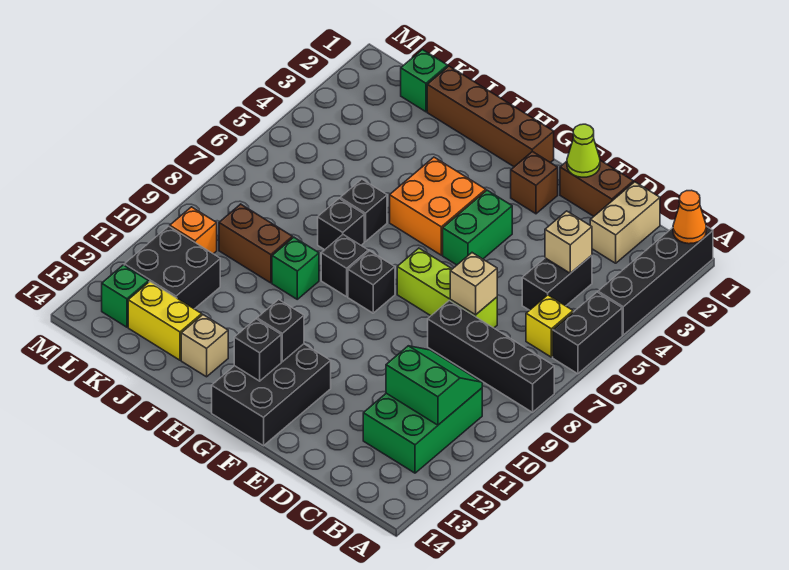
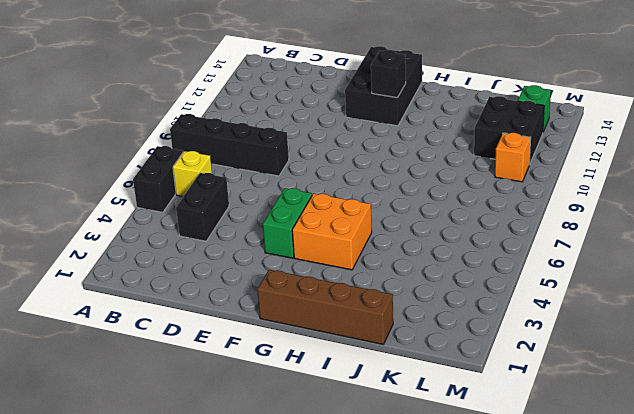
none -> black 1x4 brick [598,226,713,335]
none -> green 2x3 brick [363,388,482,473]
none -> tan 1x2 brick [590,182,660,263]
none -> brown 1x2 brick [560,160,633,216]

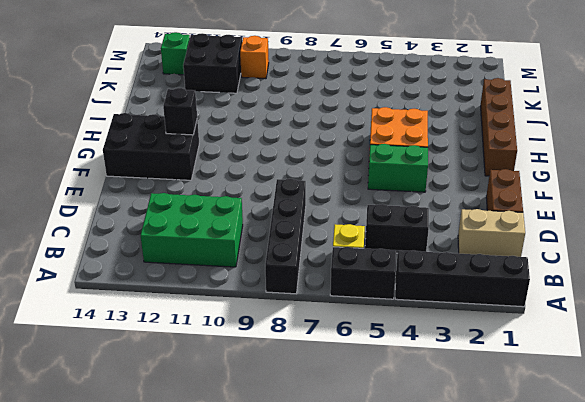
none -> lime 1x3 brick [397,248,497,328]
none -> brown 1x1 brick [511,151,558,214]
none -> black 1x1 brick [348,251,395,313]
none -> black 1x1 brick [321,235,368,297]

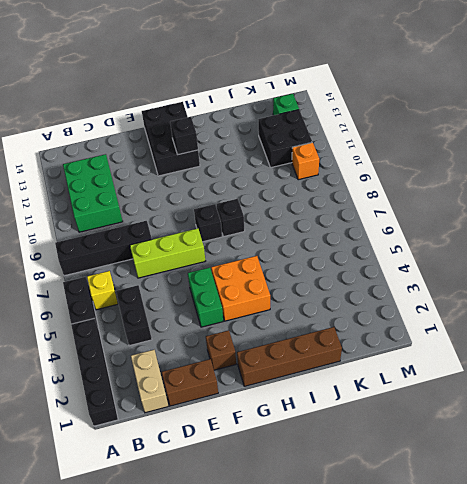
none -> black 1x1 brick [340,179,387,241]
none -> black 1x1 brick [318,199,364,250]
none -> green 1x1 brick [272,237,319,299]
none -> tan 1x1 brick [181,315,228,377]

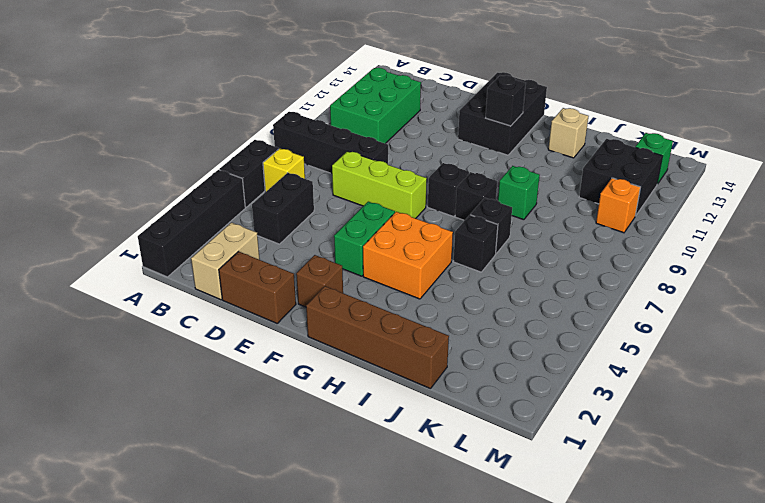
none -> brown 1x2 brick [219,204,292,283]
none -> yellow 1x2 brick [128,282,202,360]
none -> green 1x1 brick [401,50,448,112]
none -> orange 1x1 cone [673,190,706,244]

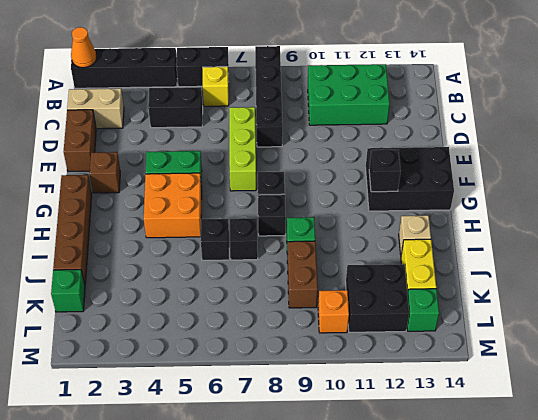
none -> green 2x2 slope [386,346,482,425]
none -> tan 1x1 brick [545,211,592,273]
none -> tan 1x1 brick [450,253,497,315]
none -> lime 1x1 cone [567,124,600,177]

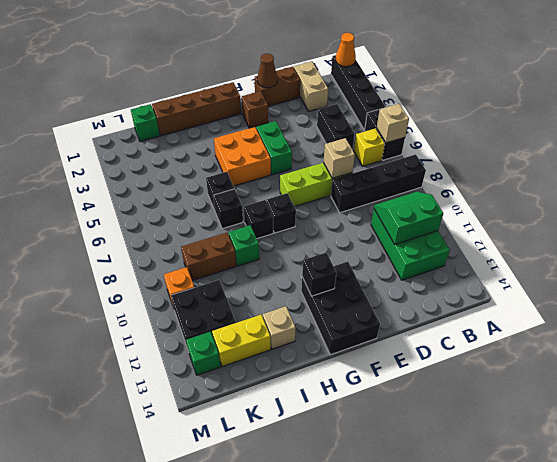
tan 1x1 brick [377,104,409,143] -> tan 1x1 brick moved to [545,211,592,273]
brown 1x1 cone [257,54,278,88] -> lime 1x1 cone [567,124,600,177]
none -> black 1x1 brick [234,319,281,381]

